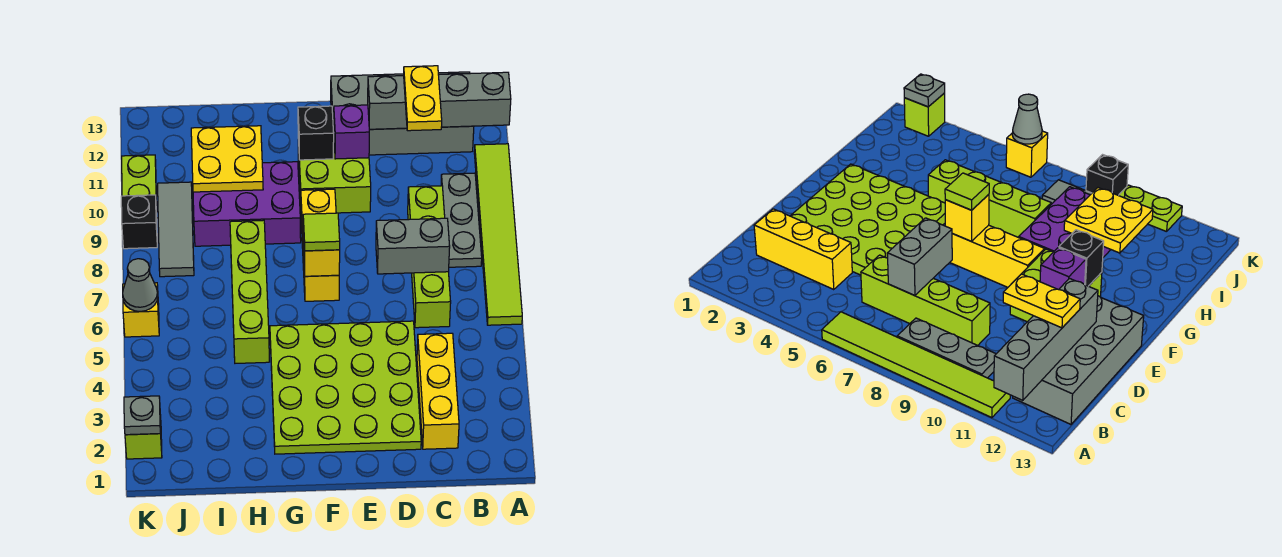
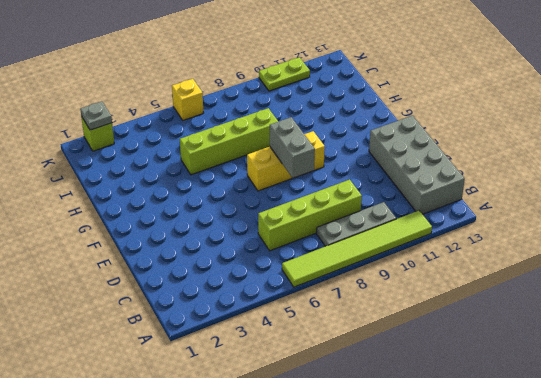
grey 1x2 brick [270,117,315,178] -> grey 1x2 brick moved to [376,218,450,274]
none -> yellow 1x3 brick [417,333,459,449]
none -> lime 4x4 plate [270,321,421,454]
none -> lime 2x2 brick [298,139,371,213]

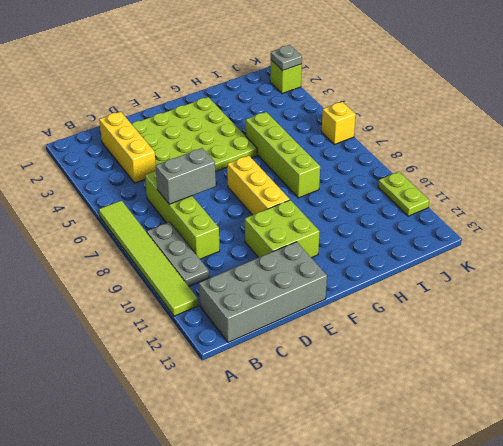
none -> purple 2x3 brick [193,162,301,246]
none -> grey 1x3 tile [158,182,194,277]
none -> black 1x1 brick [121,195,157,249]

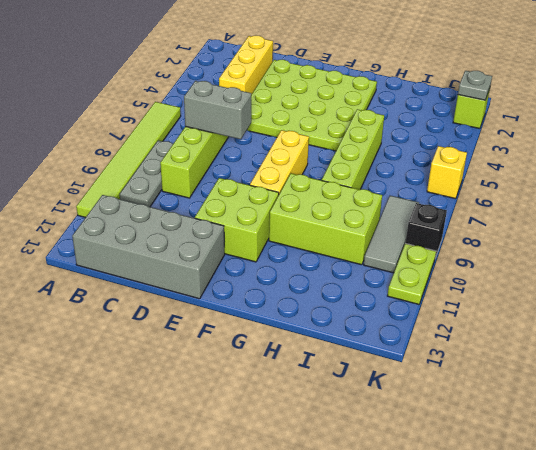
lime 2x3 brick [269,173,382,265] -> purple 2x3 brick [193,162,301,246]
none -> grey 1x4 brick [368,72,511,129]
none -> purple 1x1 brick [333,105,370,159]
none -> yellow 1x1 brick [303,226,340,276]

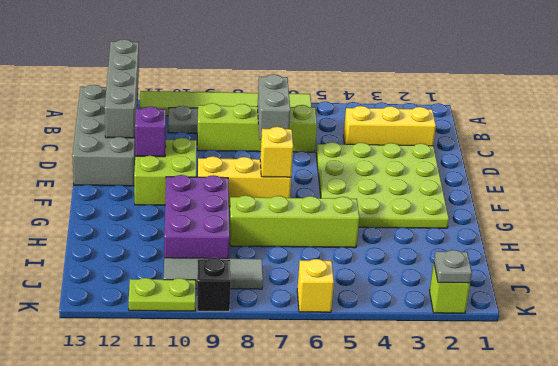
none -> black 1x1 brick [298,106,334,160]
none -> yellow 2x2 plate [191,126,263,192]
none -> grey 1x1 cone [123,259,158,312]

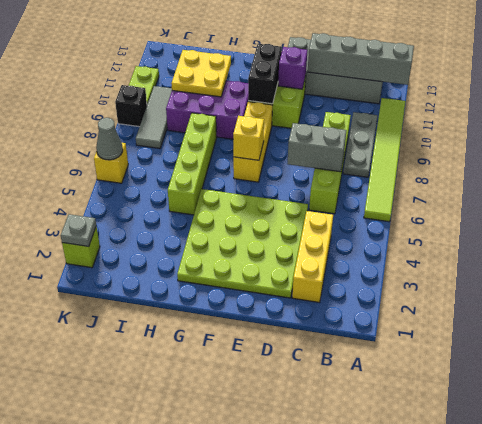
black 1x2 brick [248,44,282,104] -> black 1x1 brick [298,106,334,160]
none -> yellow 1x2 plate [404,66,442,131]
none -> lime 1x1 tile [303,213,340,251]

